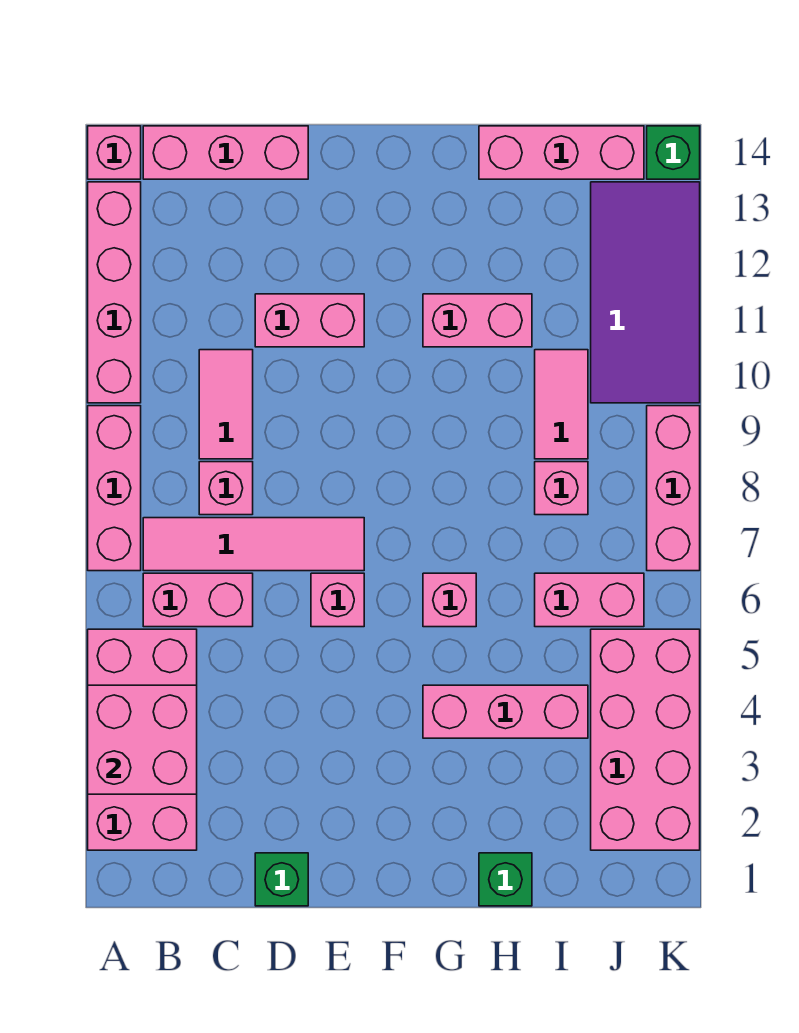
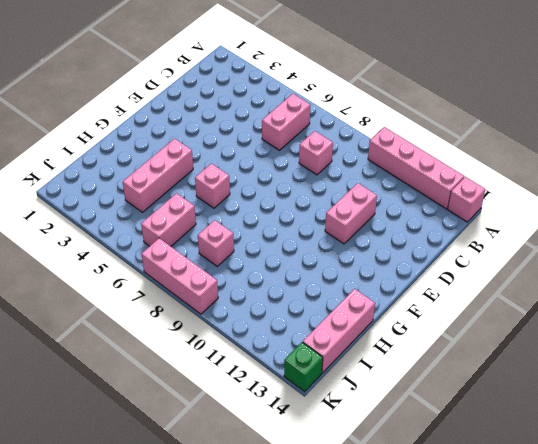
none -> pink 2x4 brick [88,629,197,850]
none -> pink 1x3 brick [88,406,141,571]
none -> pink 1x4 tile [143,518,364,571]

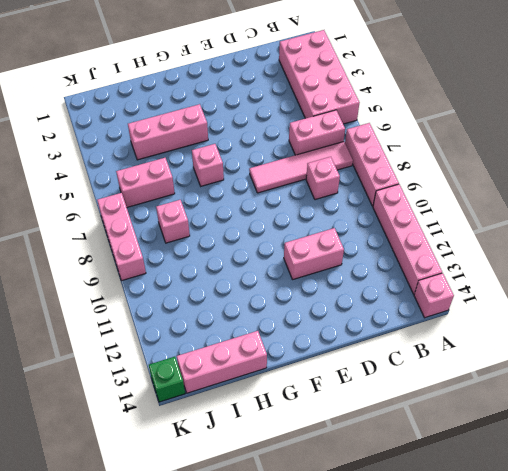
none -> pink 1x3 brick [143,126,308,179]
none -> pink 1x2 tile [199,350,253,459]
none -> green 1x1 brick [255,853,308,906]

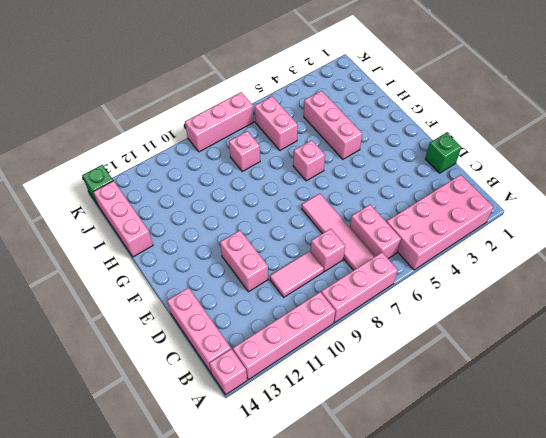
none -> pink 1x1 brick [311,573,364,627]
none -> pink 1x2 brick [423,294,532,347]
none -> green 1x1 brick [479,853,532,906]

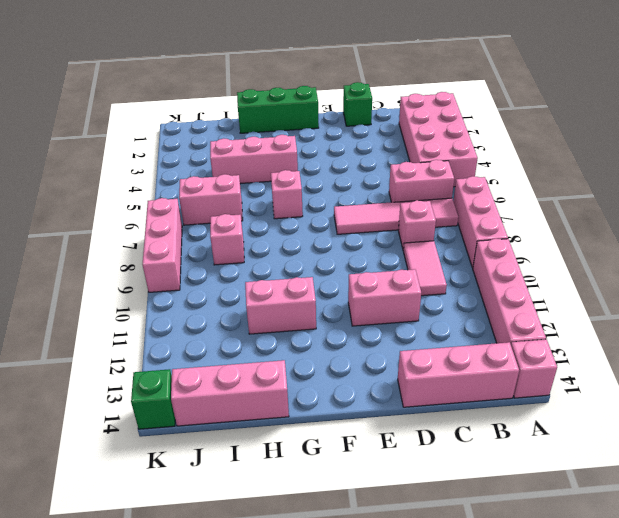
green 1x3 brick [237,86,319,133] -> green 1x1 brick [479,853,532,906]
none -> pink 1x1 brick [311,573,364,627]
none -> pink 1x2 tile [535,350,588,459]
none -> pink 2x4 brick [591,629,700,850]

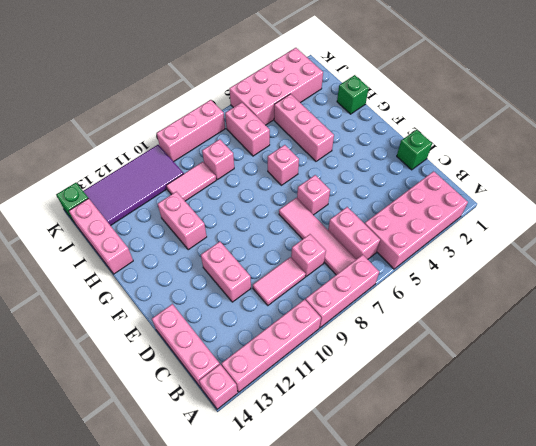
none -> pink 2x2 brick [88,685,197,794]

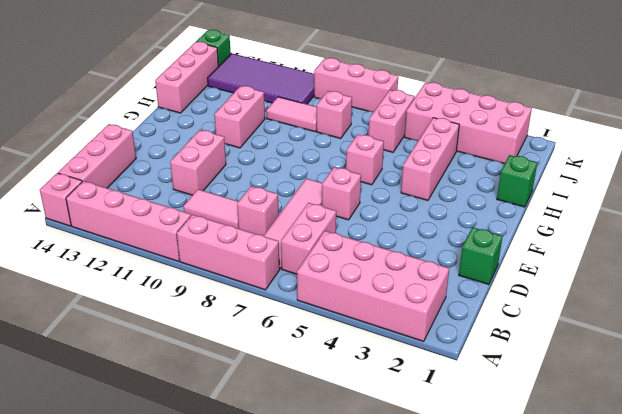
none -> pink 2x2 brick [88,685,197,794]

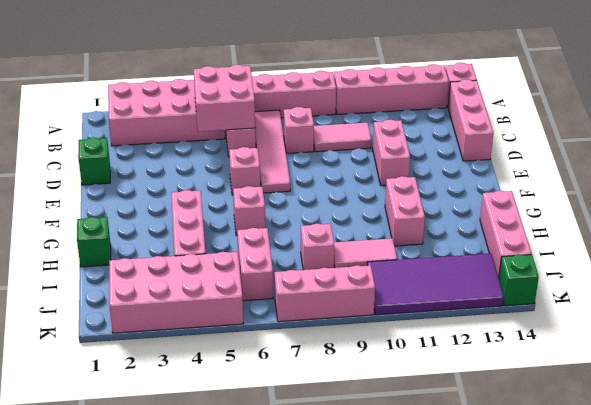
pink 2x2 brick [194,65,255,131] -> pink 2x2 brick moved to [88,685,197,794]

